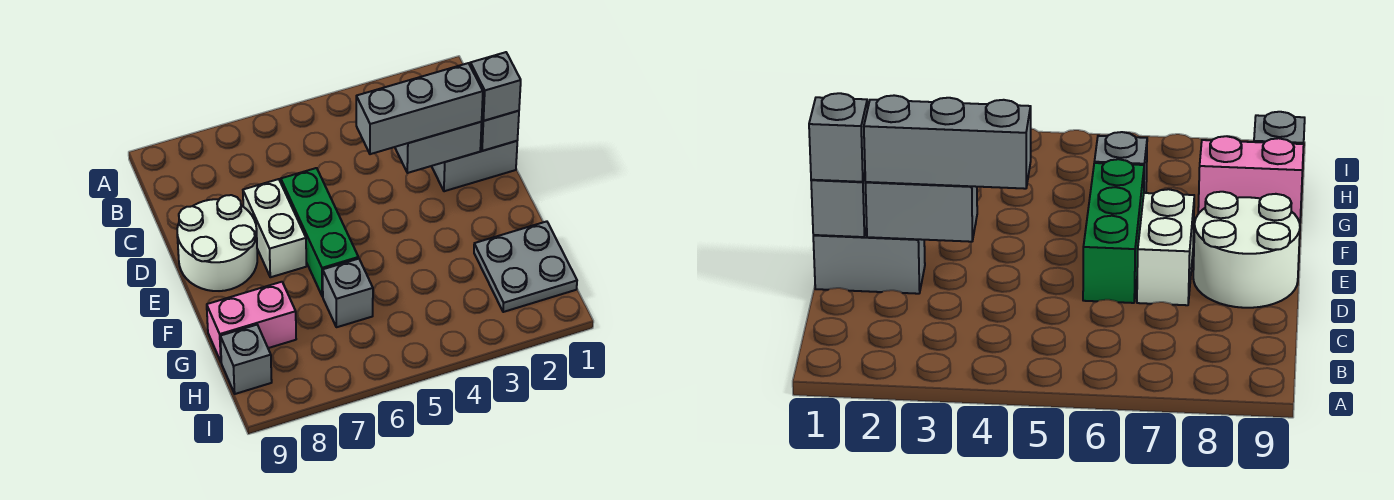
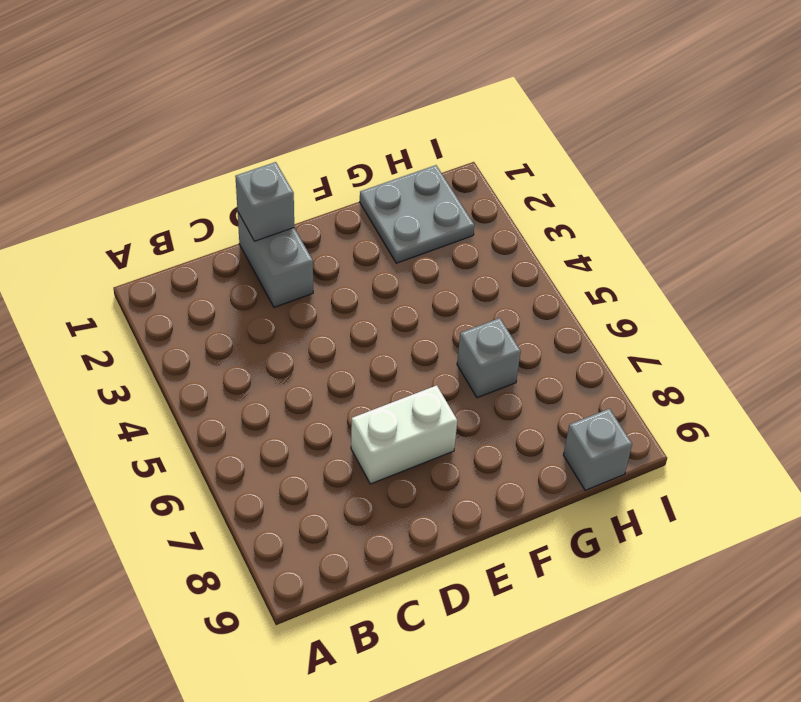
none -> green 1x3 brick [281,168,358,296]
none -> white 2x2 round brick [177,195,257,291]
none -> pink 1x2 brick [207,282,296,361]

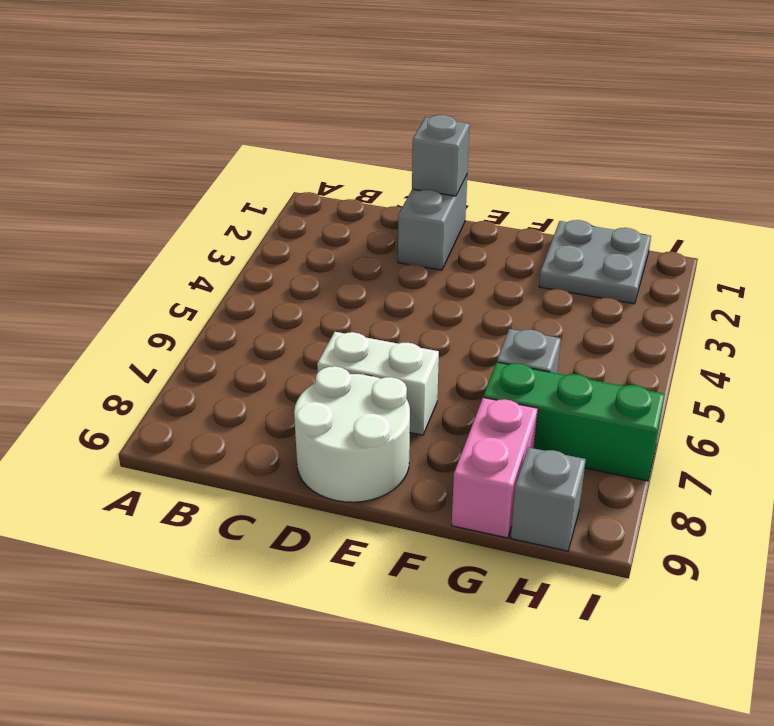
green 1x3 brick [483,362,665,481] -> green 1x3 brick moved to [281,168,358,296]
none -> grey 1x2 brick [395,122,482,173]
none -> grey 1x1 brick [470,52,521,121]
none -> grey 1x3 brick [356,63,483,154]

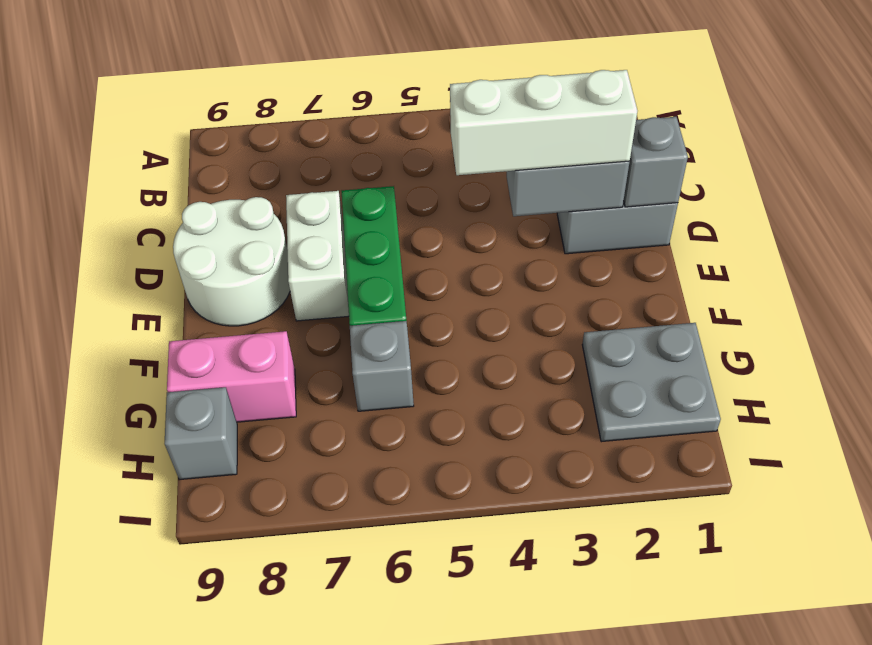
white 1x3 brick [450,70,637,175] -> grey 1x3 brick [356,63,483,154]
none -> grey 1x1 brick [470,52,521,121]

